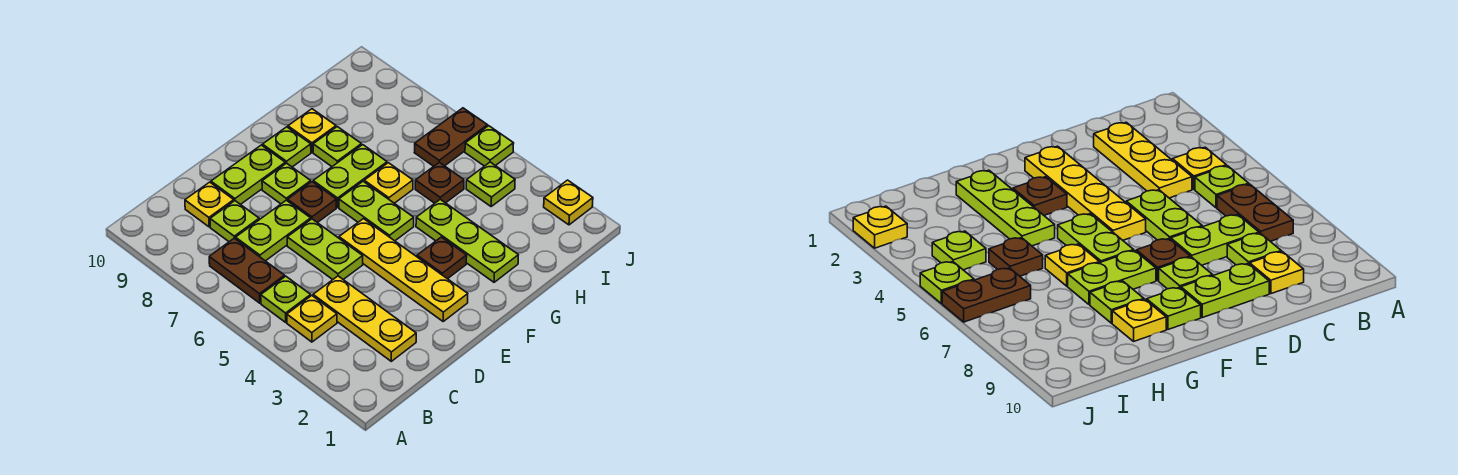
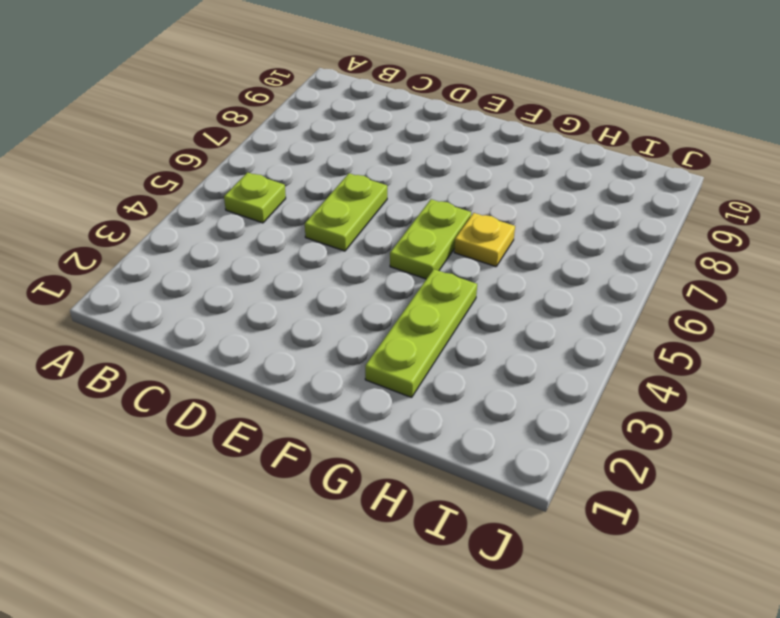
none -> yellow 1x1 plate [287,296,337,342]
none -> brown 1x2 plate [209,238,285,303]
none -> yellow 1x3 plate [313,276,416,361]

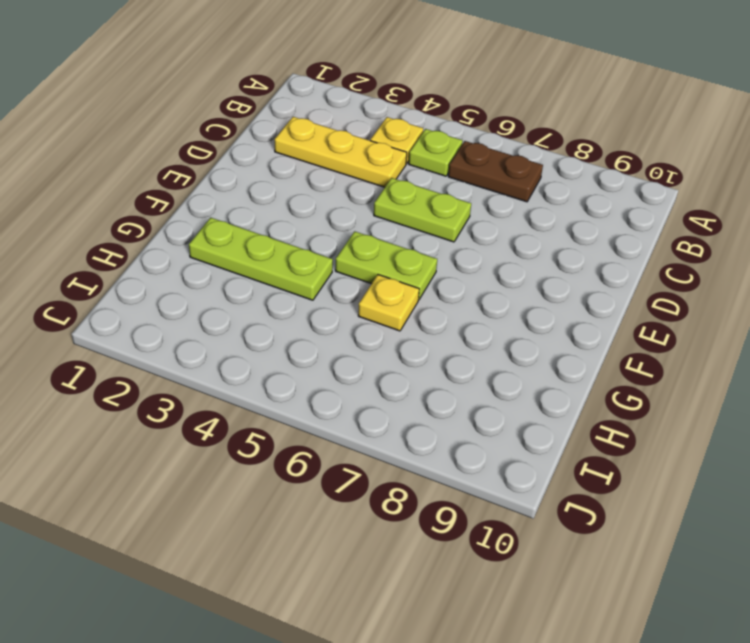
none -> lime 1x2 plate [236,200,311,261]
none -> lime 1x1 plate [210,201,259,242]
none -> yellow 1x1 plate [185,182,234,227]

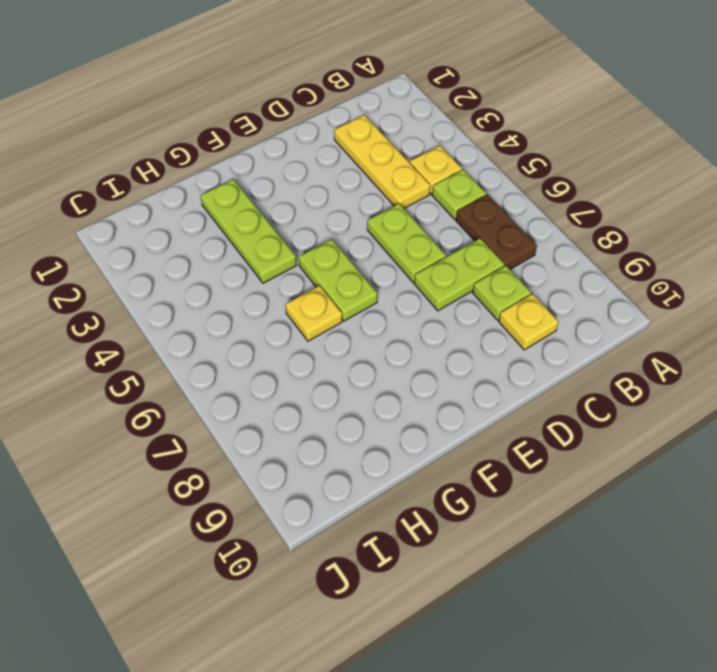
none -> lime 1x2 plate [211,145,285,205]
none -> yellow 1x4 plate [339,219,468,321]
none -> brown 1x1 plate [288,182,336,223]

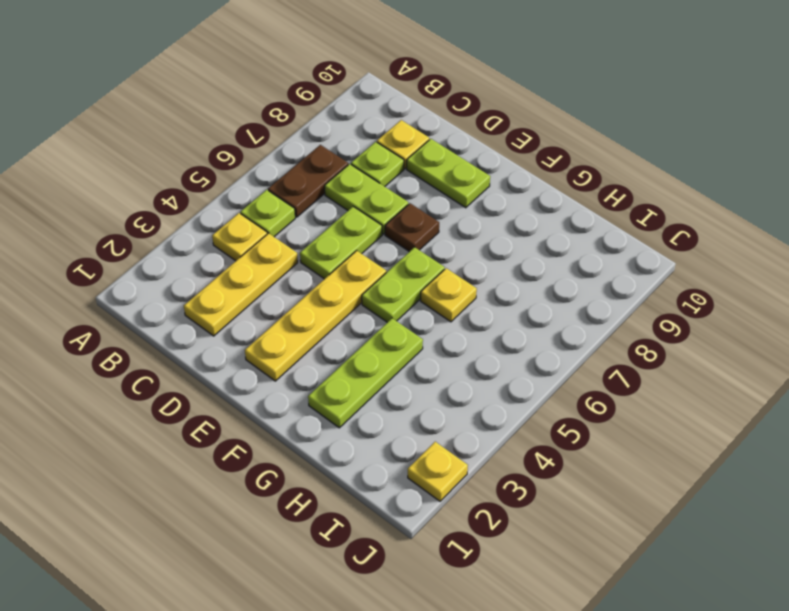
none -> lime 1x1 plate [262,163,311,204]
none -> brown 1x1 plate [417,237,467,279]
none -> lime 1x2 plate [313,145,387,207]

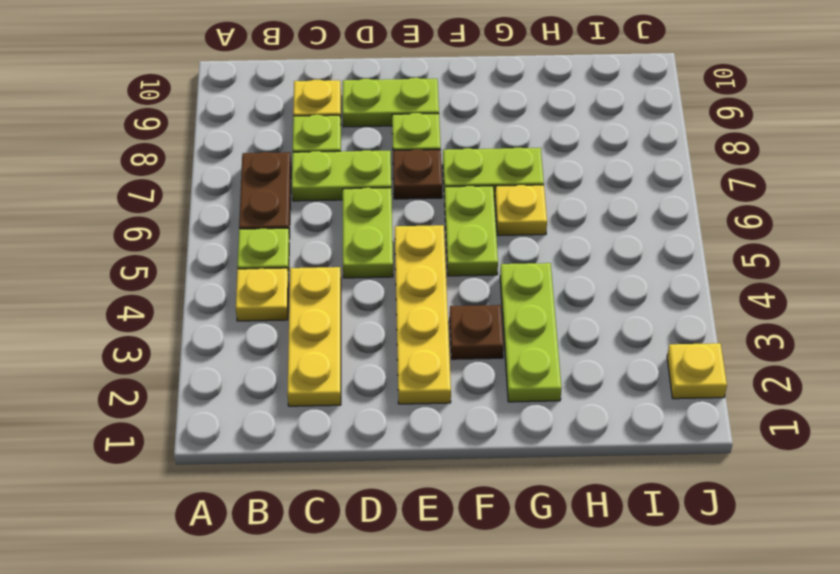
none -> lime 1x1 plate [263,127,311,167]
none -> lime 1x1 plate [313,127,361,166]
none -> yellow 1x1 plate [288,109,336,152]

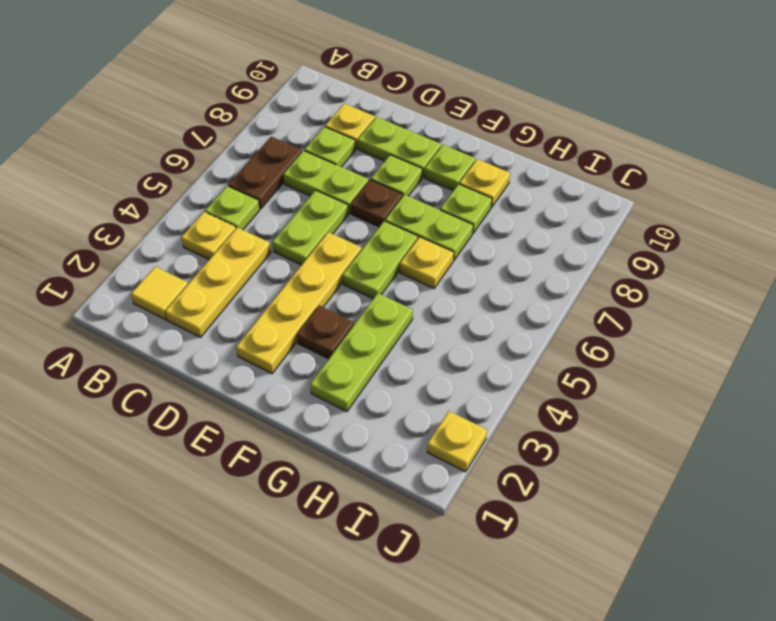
yellow 1x1 tile [131,266,188,320] -> none
none -> brown 1x1 plate [415,162,464,203]
none -> lime 1x1 plate [466,162,515,206]
none -> brown 1x2 plate [414,108,487,166]

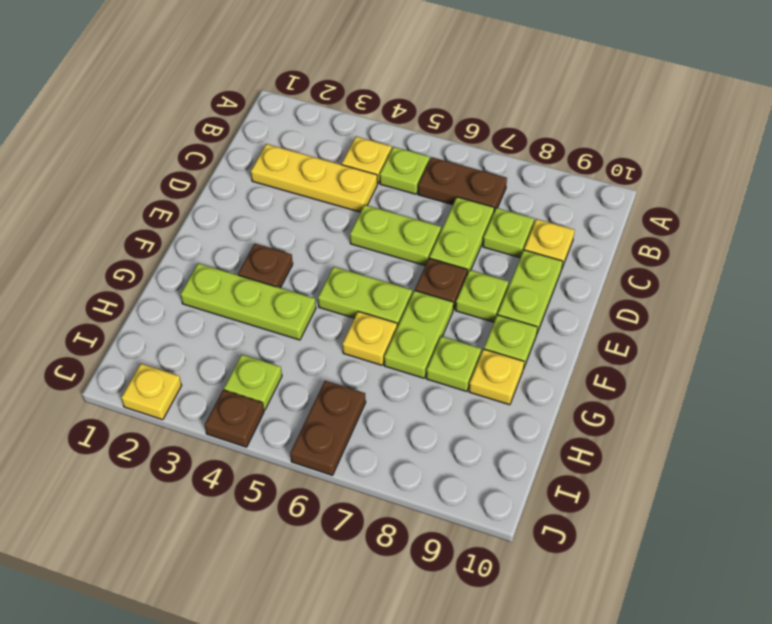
brown 1x1 plate [205,390,264,447] -> brown 1x1 plate moved to [415,162,464,203]
none -> yellow 1x4 plate [339,219,468,321]
none -> lime 1x1 plate [465,126,514,166]

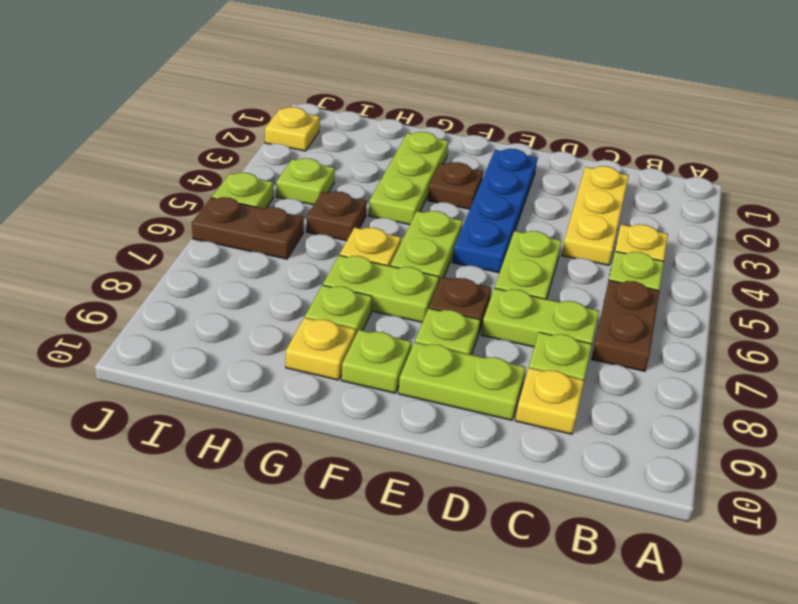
blue 1x4 plate [453,149,537,273] -> yellow 1x4 plate [339,219,468,321]

